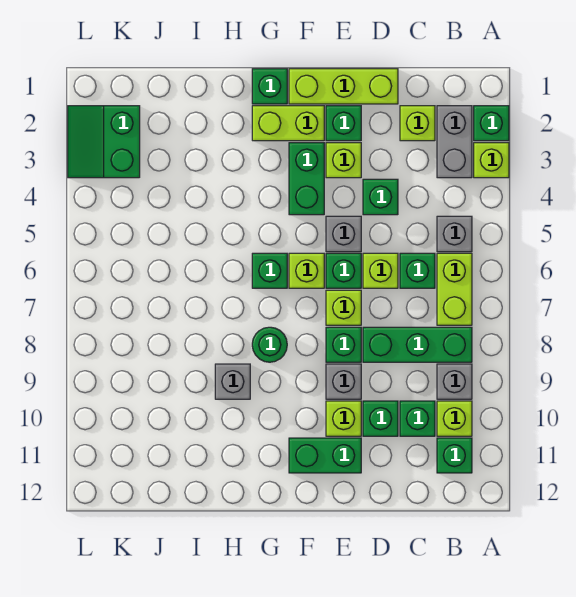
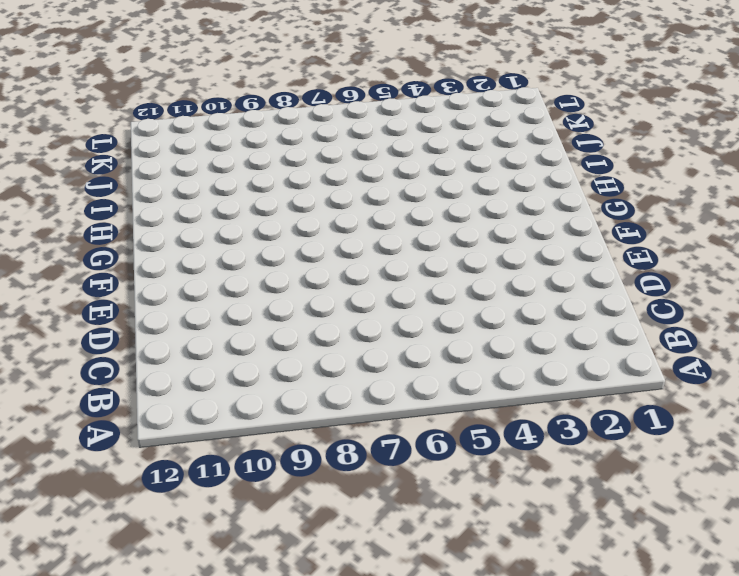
none -> green 1x1 brick [474,106,509,141]
none -> lime 1x1 brick [474,143,509,178]
none -> grey 1x2 brick [437,106,472,178]
none -> grey 1x1 brick [437,216,472,252]

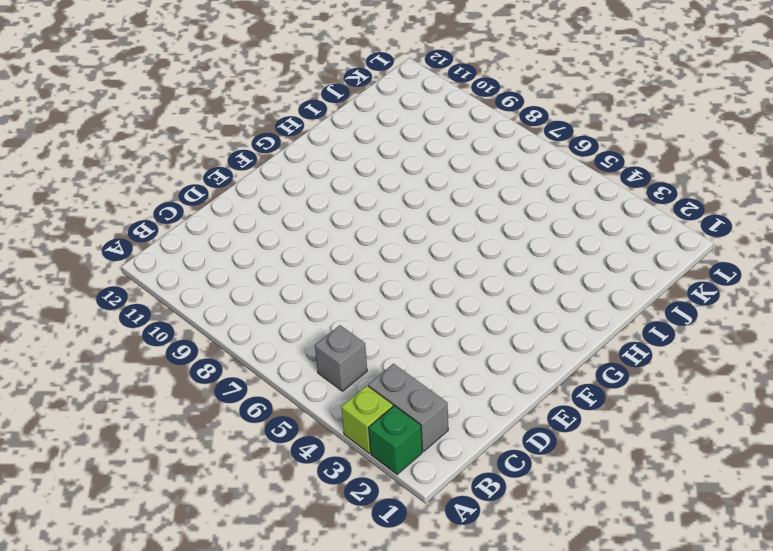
none -> lime 1x2 brick [437,253,472,325]
none -> green 1x3 brick [363,327,472,362]
none -> grey 1x1 brick [437,364,472,399]
none -> lime 1x1 brick [437,401,472,436]

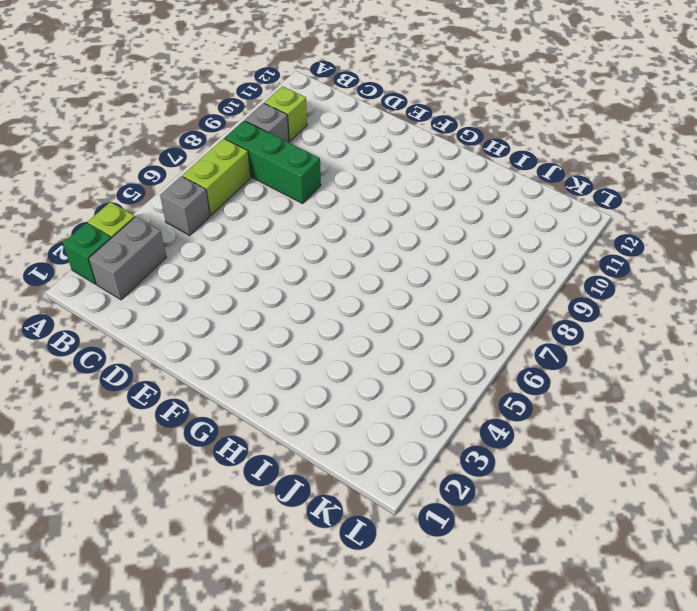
none -> green 1x1 brick [437,438,472,473]
none -> lime 1x1 brick [400,106,435,141]
none -> green 1x1 brick [400,253,435,288]
none -> green 1x1 brick [400,401,435,436]

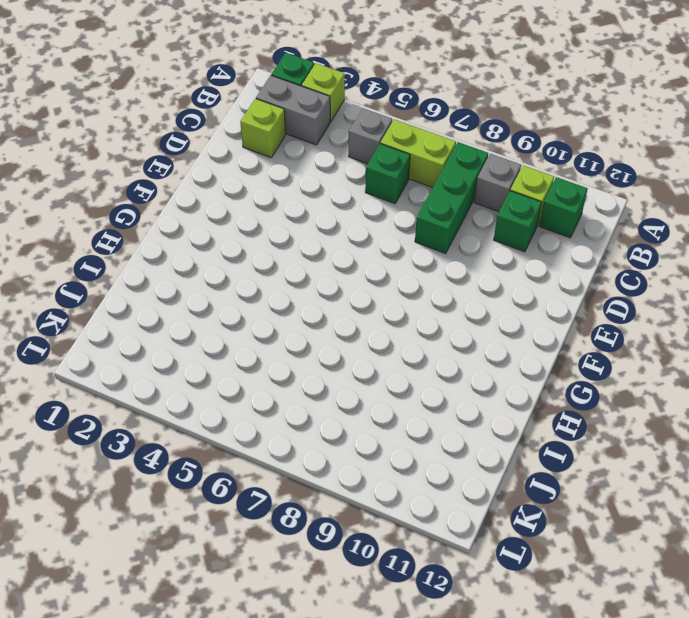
none -> lime 1x3 brick [289,69,398,104]
none -> green 1x1 brick [363,179,398,215]
none -> lime 1x1 brick [363,253,398,288]
none -> green 1x1 brick [363,401,398,436]

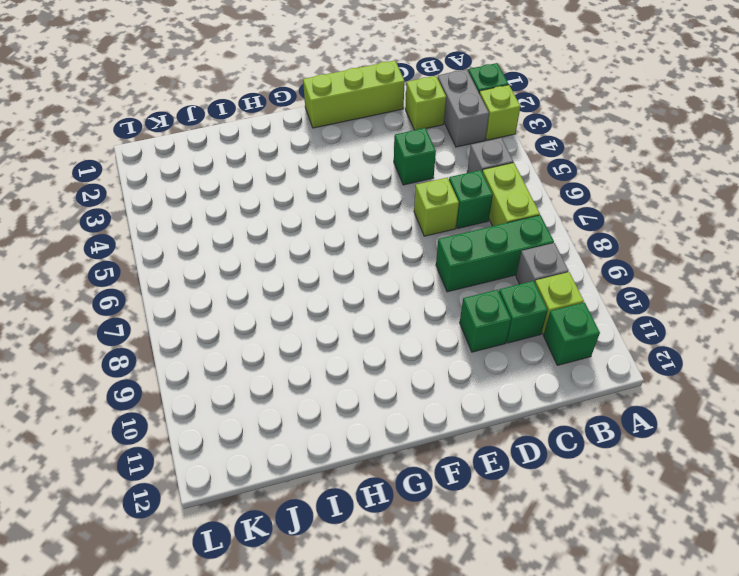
none -> green 1x1 brick [326,106,361,141]
none -> lime 1x1 brick [326,143,361,178]
none -> grey 1x1 brick [326,216,361,252]
none -> green 1x1 brick [326,253,361,288]

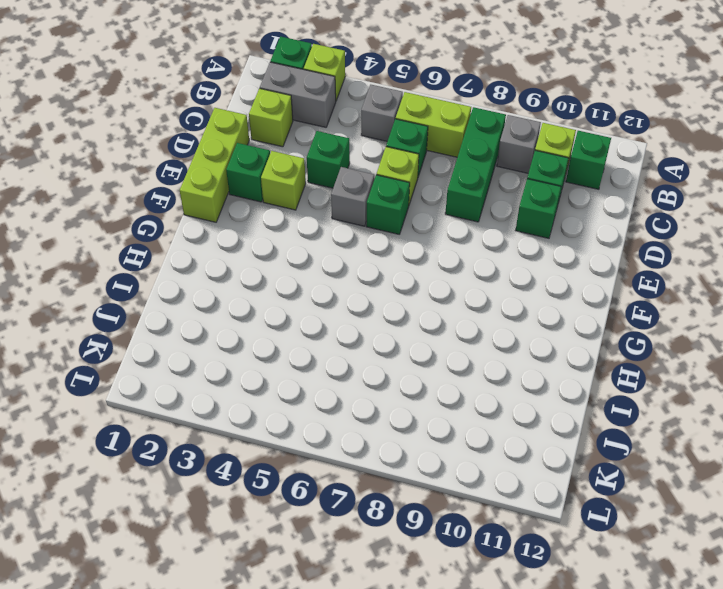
none -> lime 1x1 brick [326,290,361,325]
none -> green 1x1 brick [326,327,361,362]
none -> grey 1x1 brick [326,364,361,399]
none -> lime 1x1 brick [326,401,361,436]

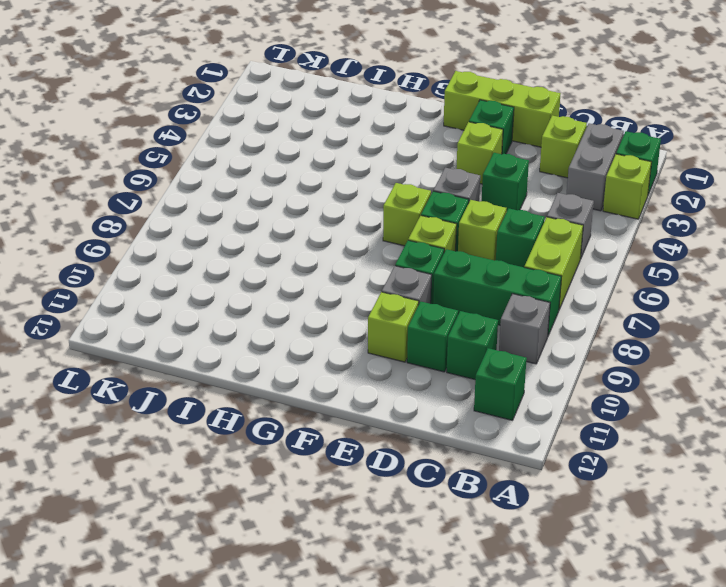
none -> lime 1x1 brick [437,401,472,436]
none -> green 1x2 brick [289,438,361,473]
none -> lime 1x2 brick [252,106,324,141]
none -> green 1x2 brick [289,143,324,215]

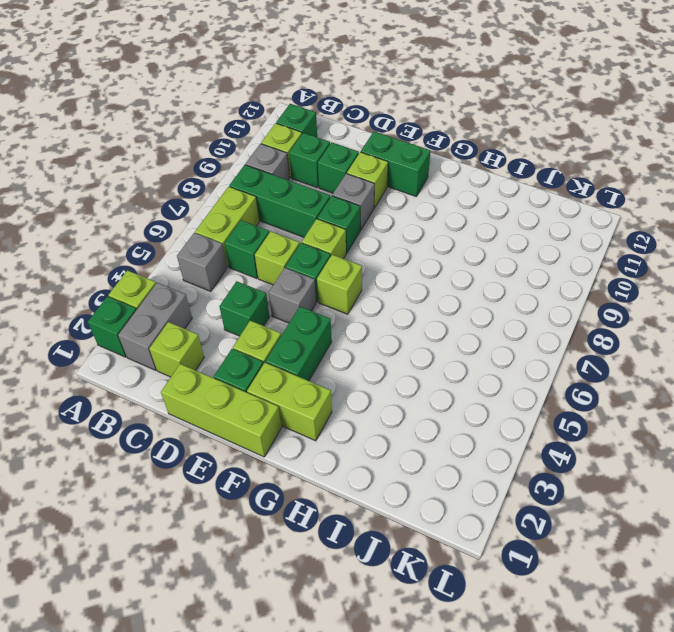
none -> green 1x1 brick [252,69,287,104]
none -> green 1x1 brick [252,253,287,288]
none -> green 1x1 round brick [252,327,287,362]
none -> grey 1x1 brick [215,364,250,399]

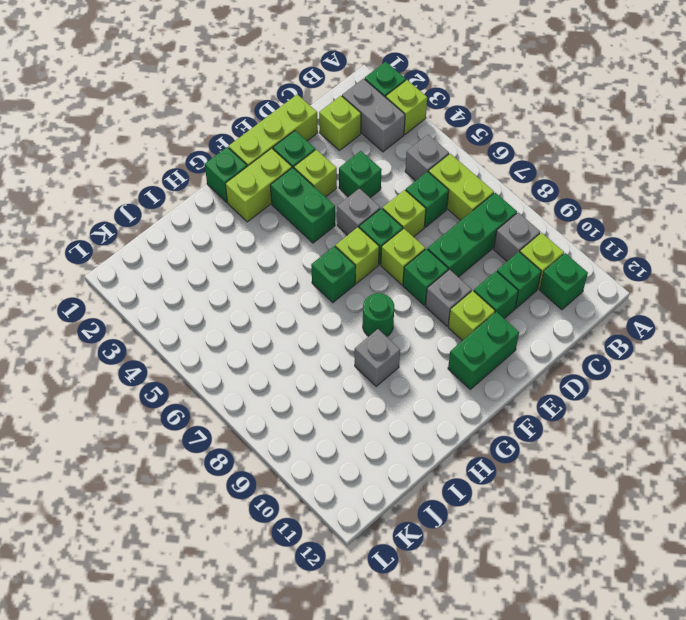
none -> green 2x2 slope [68,106,140,178]

